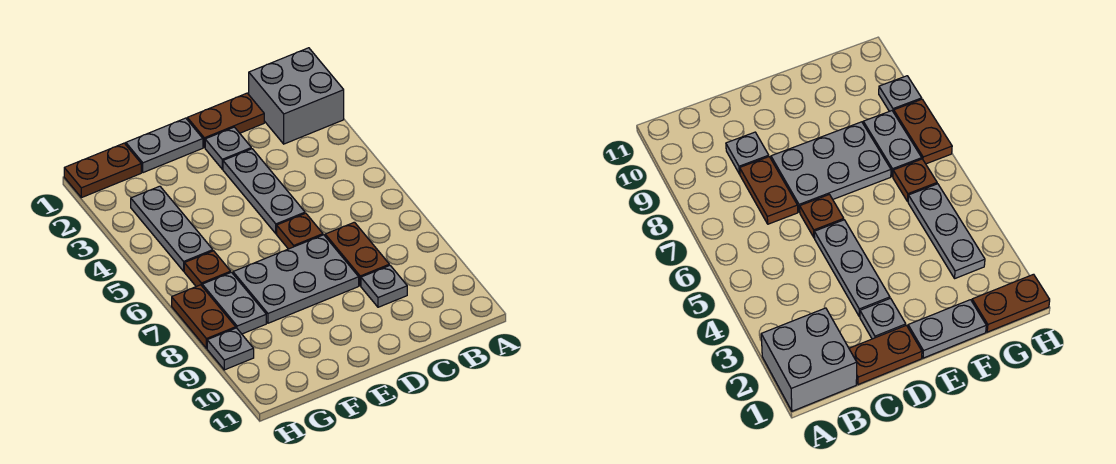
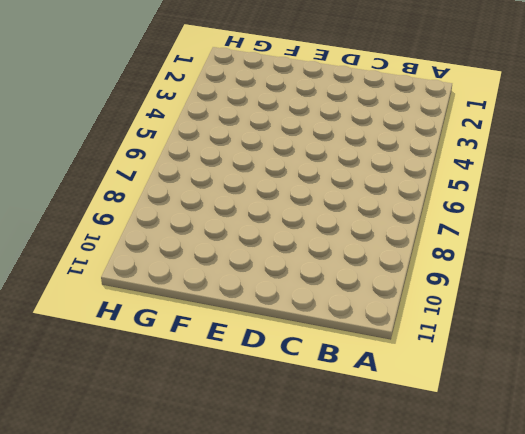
none -> grey 2x2 brick [249,48,344,144]
none -> brown 1x2 plate [187,93,264,148]
none -> brown 1x2 plate [325,222,389,286]

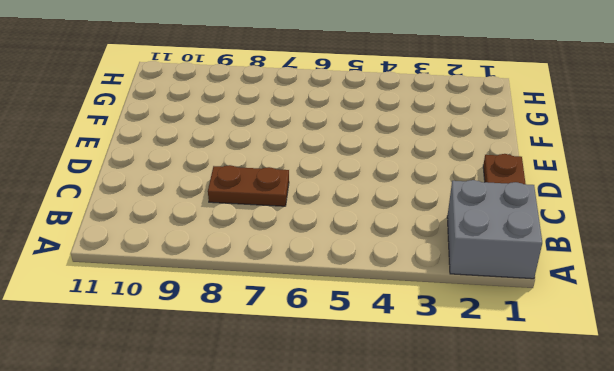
none -> grey 1x1 plate [361,265,407,307]
none -> grey 1x1 plate [205,127,251,169]
none -> grey 1x3 plate [223,149,305,234]

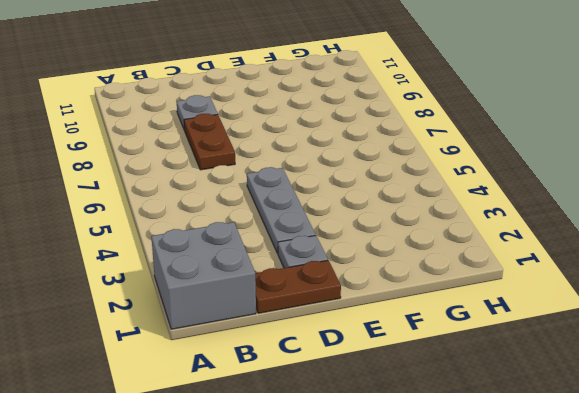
none -> brown 1x1 plate [277,213,323,249]
none -> grey 2x3 plate [233,235,359,323]
none -> grey 1x2 plate [126,118,203,173]

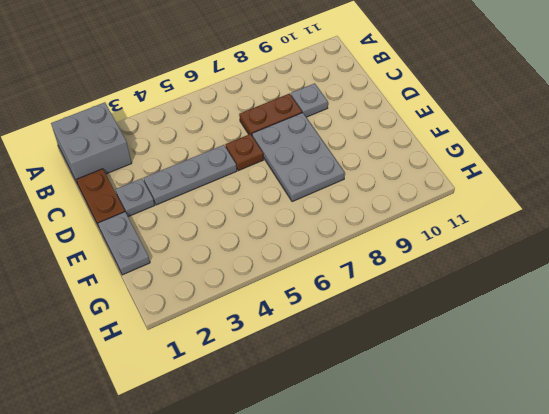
none -> brown 1x2 plate [64,143,141,198]
none -> grey 1x3 plate [131,186,213,271]
none -> brown 1x1 plate [184,251,231,287]

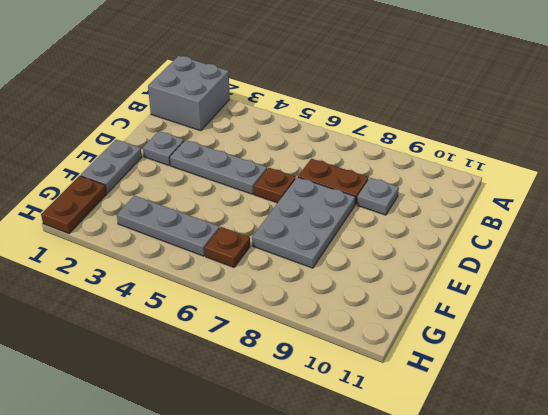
none -> brown 1x2 plate [187,93,264,148]
none -> grey 1x2 plate [202,272,266,334]
none -> brown 1x2 plate [172,285,236,348]

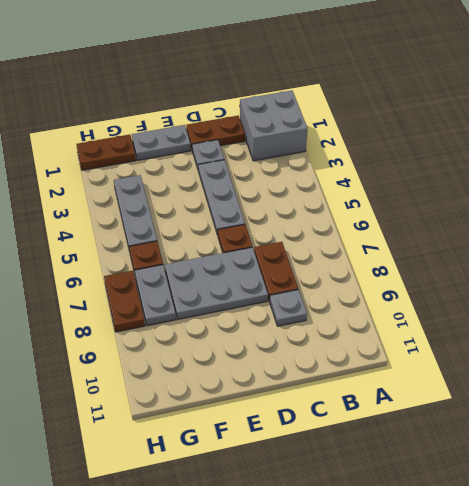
none -> grey 1x1 plate [207,328,254,370]

